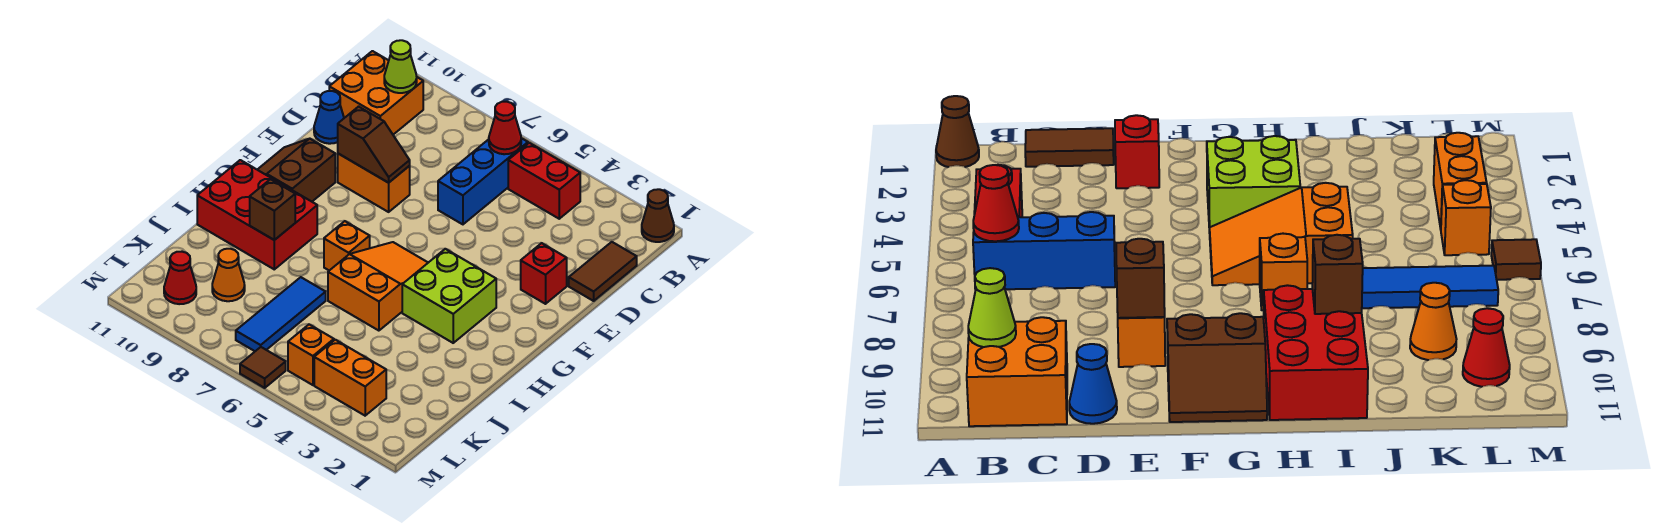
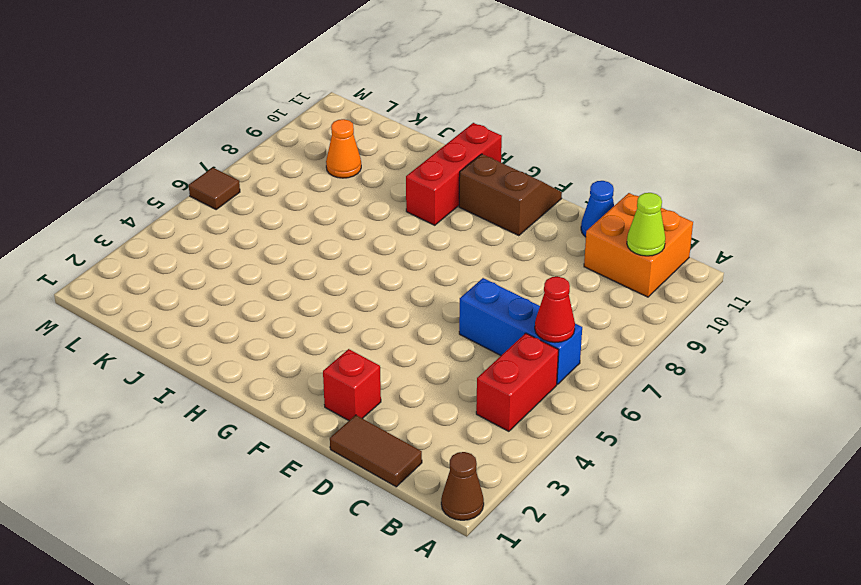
red 1x3 brick [406,123,502,225] -> red 2x3 brick [197,160,317,269]
none -> orange 1x2 brick [338,154,410,212]
none -> lime 2x2 brick [402,249,496,343]
none -> orange 2x3 slope [328,242,428,331]

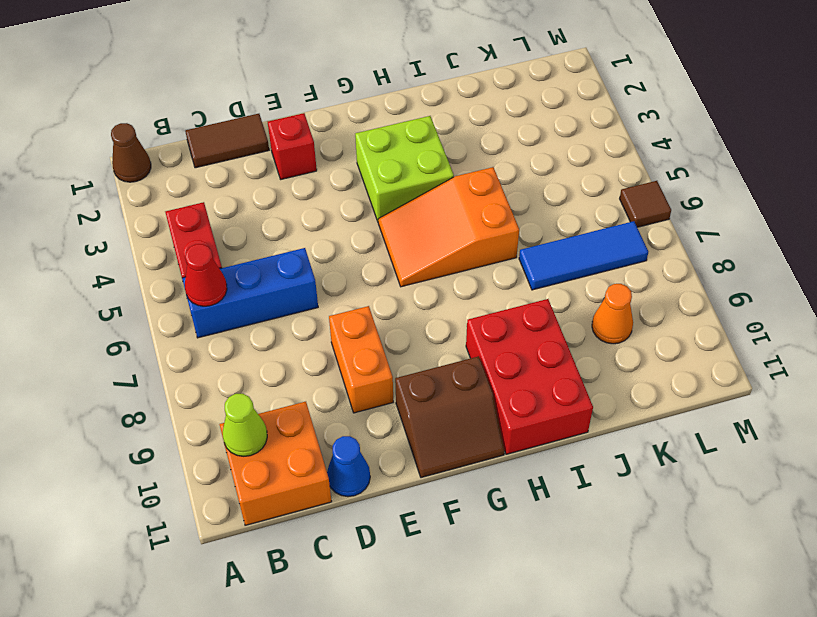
none -> orange 1x1 brick [324,221,370,270]
none -> orange 1x2 brick [314,340,386,416]
none -> orange 1x1 brick [288,324,334,385]

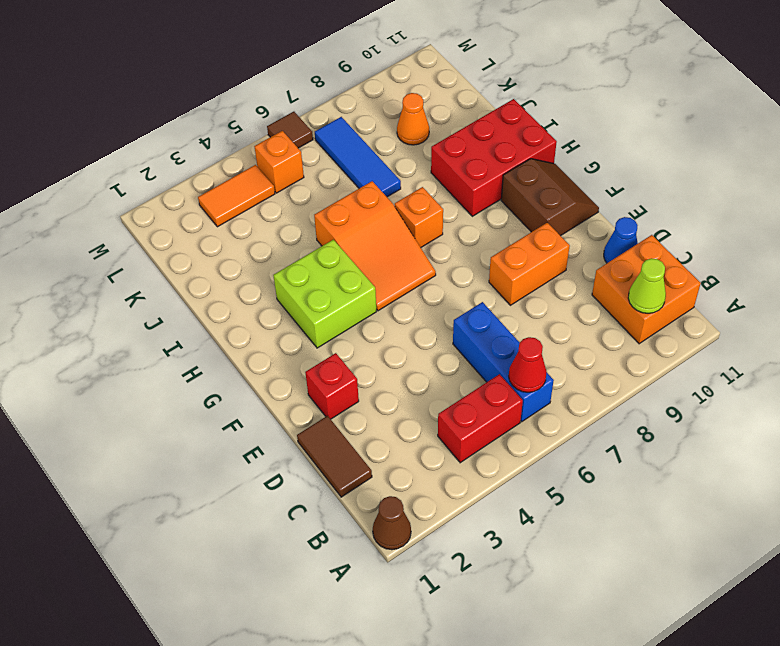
orange 1x2 tile [198,165,275,227] -> orange 1x2 brick [314,340,386,416]
none -> red 1x1 cone [164,252,196,304]
none -> brown 1x2 slope [338,107,410,183]
none -> brown 1x1 brick [250,179,295,240]

